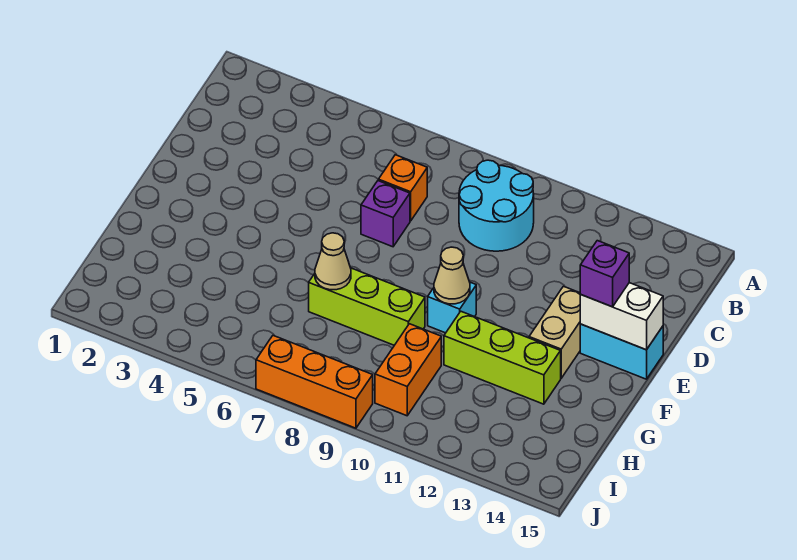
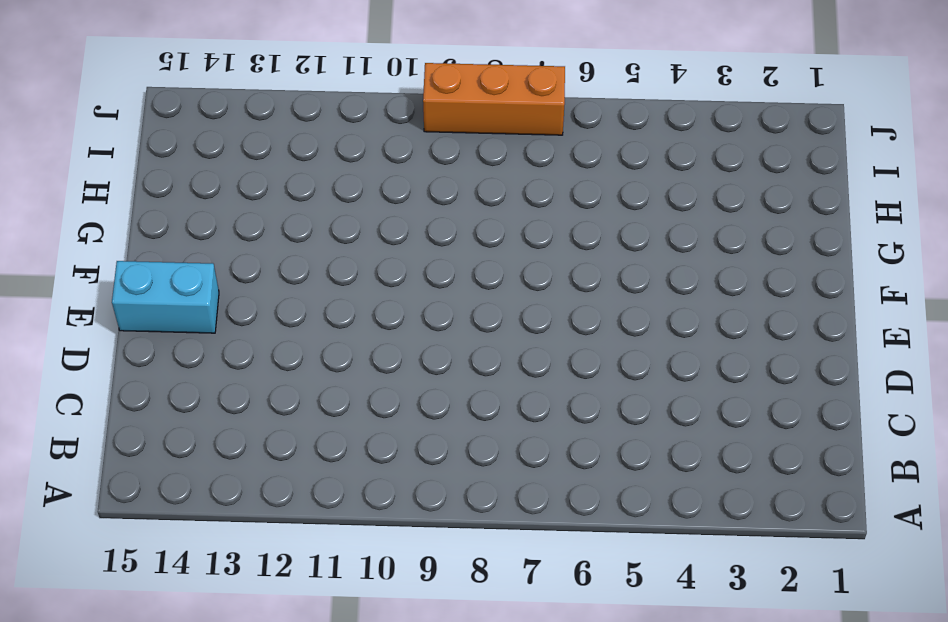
none -> cyan 2x2 round brick [459,160,534,251]
none -> orange 1x1 brick [379,155,427,221]
none -> purple 1x1 brick [361,181,410,247]

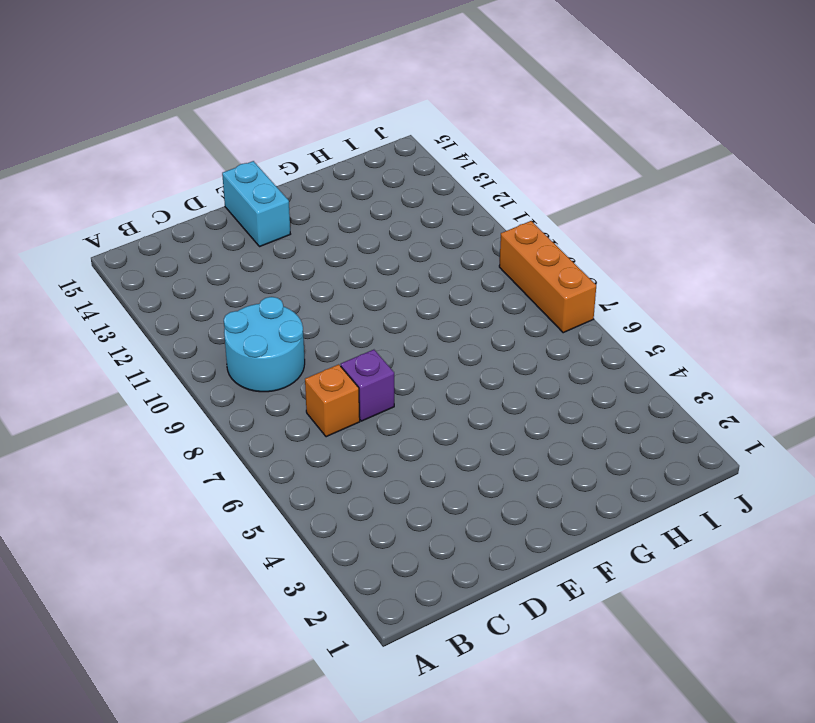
none -> tan 1x2 brick [529,286,580,378]
none -> cyan 1x1 brick [428,282,476,333]
none -> lime 1x3 brick [309,268,425,345]

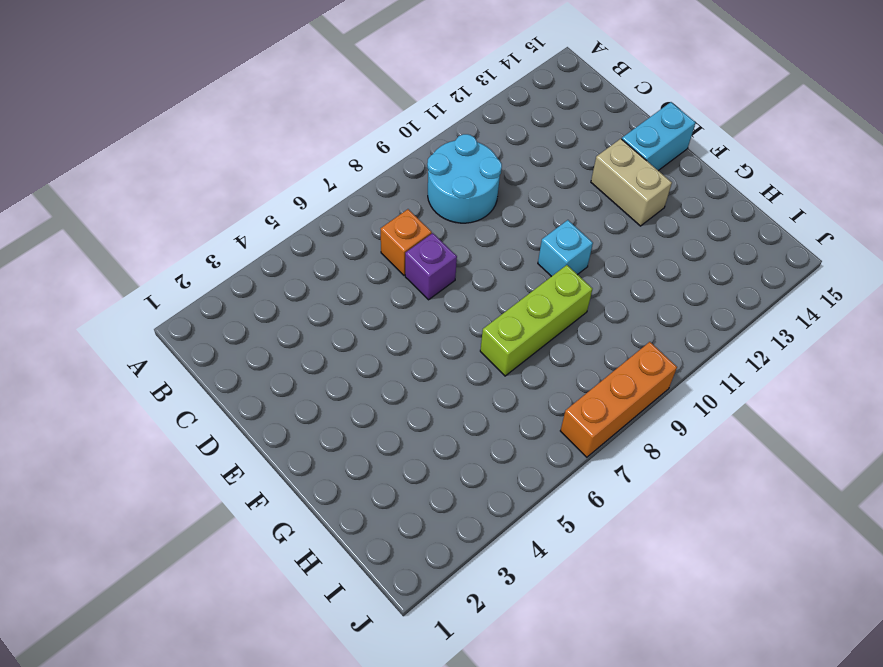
none -> lime 1x3 brick [444,311,561,404]
none -> orange 1x2 brick [375,324,441,416]
none -> white 1x2 brick [580,283,663,350]

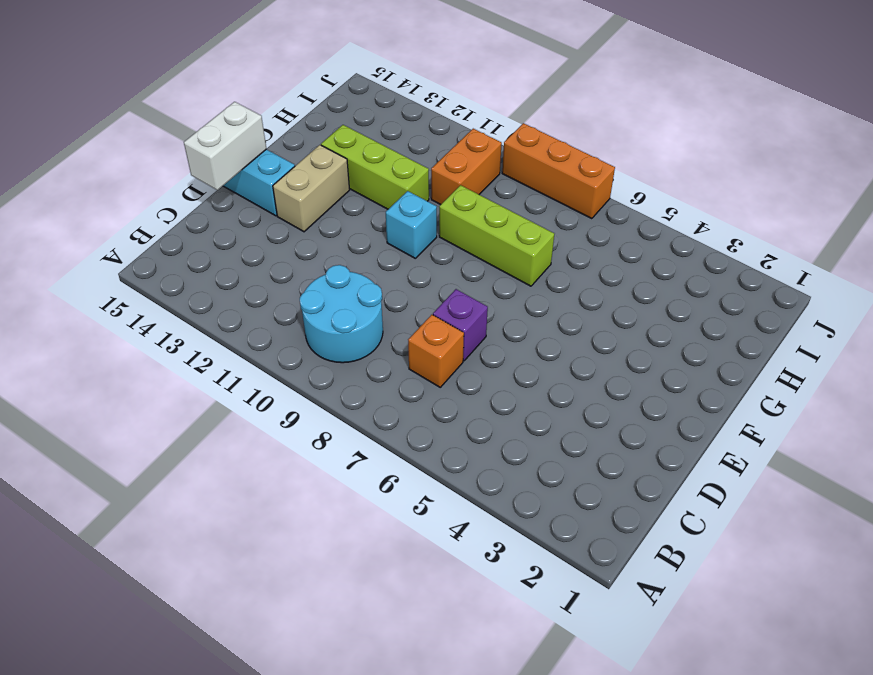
white 1x2 brick [184,102,266,190] -> white 1x2 brick turned to [580,283,663,350]
none -> tan 1x1 cone [434,247,470,304]
none -> tan 1x1 cone [315,233,351,290]
none -> purple 1x1 brick [580,241,629,307]

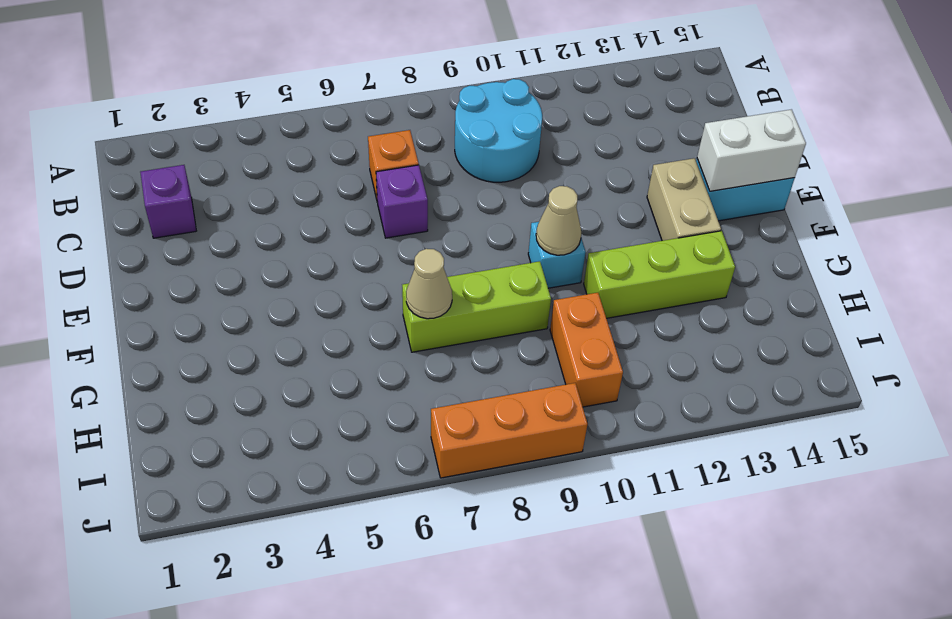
purple 1x1 brick [140,165,196,238] -> purple 1x1 brick moved to [580,241,629,307]

